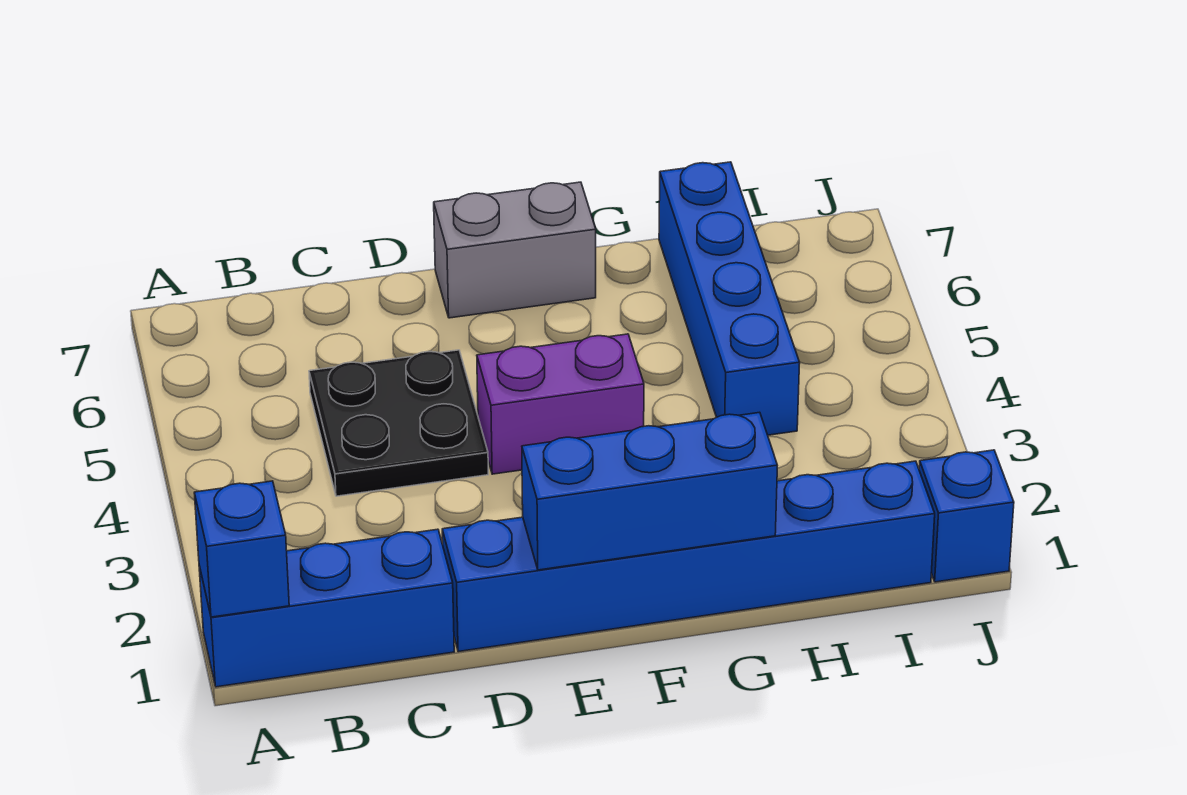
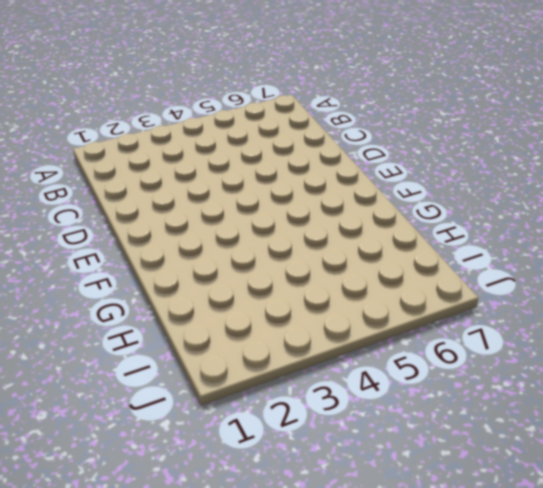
none -> blue 1x3 brick [199,529,454,687]
none -> black 2x2 plate [309,350,488,496]

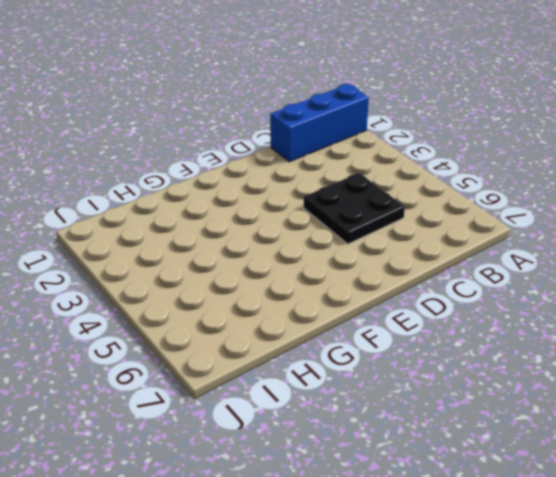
none -> blue 1x6 brick [442,461,935,652]
none -> purple 1x2 brick [477,334,644,474]

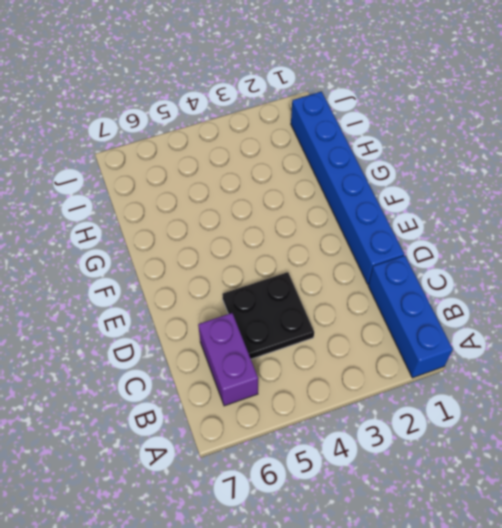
purple 1x2 brick [198,313,258,406] -> purple 1x2 brick moved to [477,334,644,474]
none -> grey 1x2 brick [434,182,596,318]
none -> blue 1x4 brick [659,162,800,435]

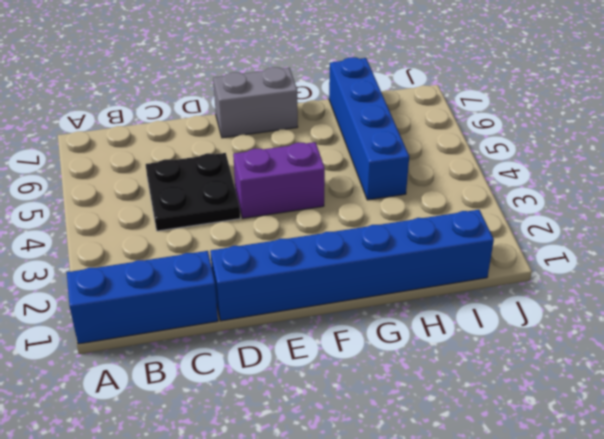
none -> blue 1x1 brick [919,450,1014,582]
none -> blue 1x1 brick [194,481,289,617]

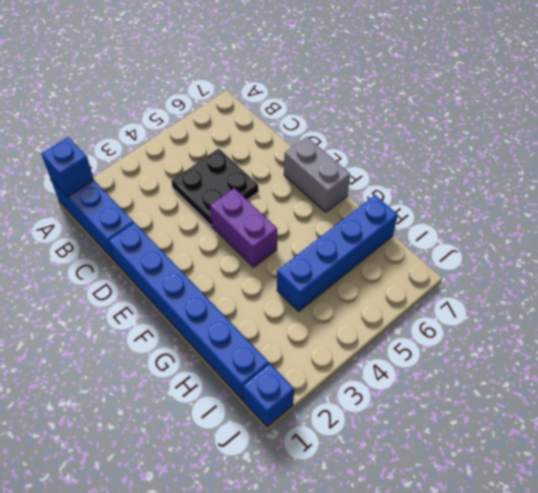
none -> blue 1x3 brick [522,412,777,570]

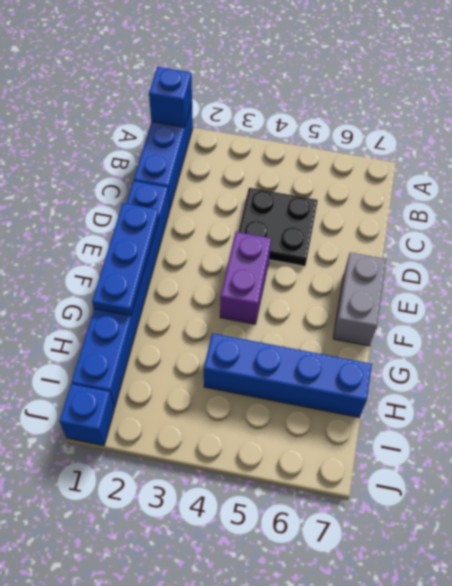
blue 1x3 plate [92,203,159,316] -> blue 1x3 brick [522,412,777,570]

